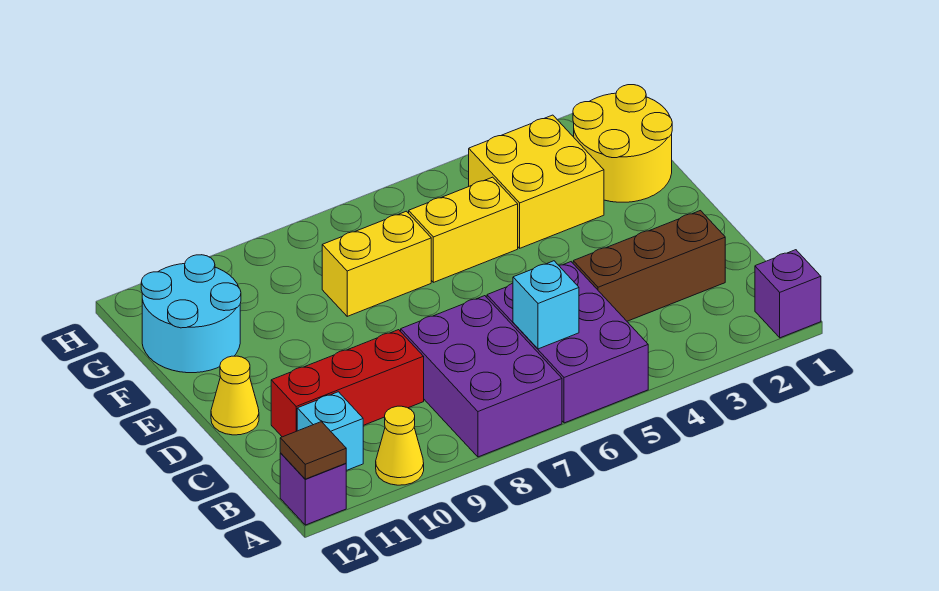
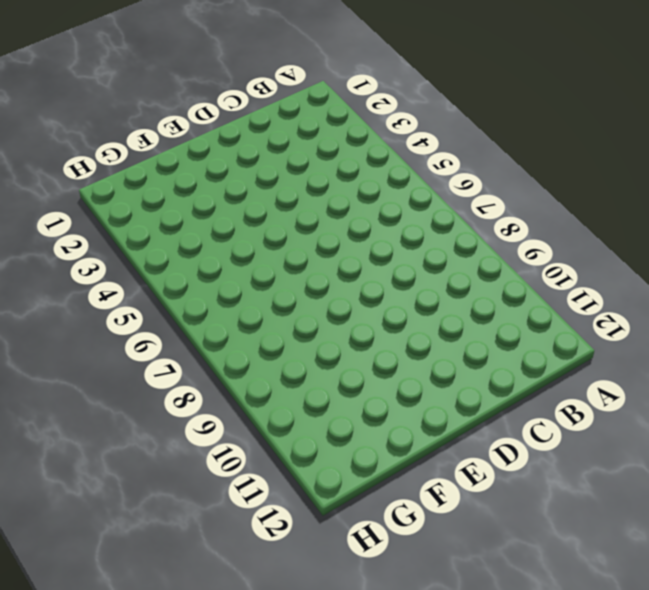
none -> purple 1x1 brick [755,250,821,338]
none -> purple 2x3 brick [487,262,648,423]
none -> purple 2x3 brick [401,296,562,457]

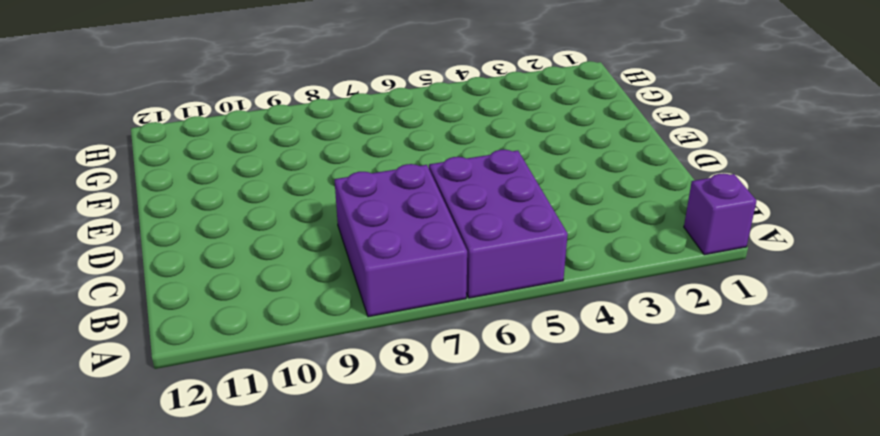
none -> yellow 1x1 cone [376,406,424,485]
none -> purple 1x1 brick [280,453,346,525]
none -> cyan 1x1 brick [297,392,363,471]

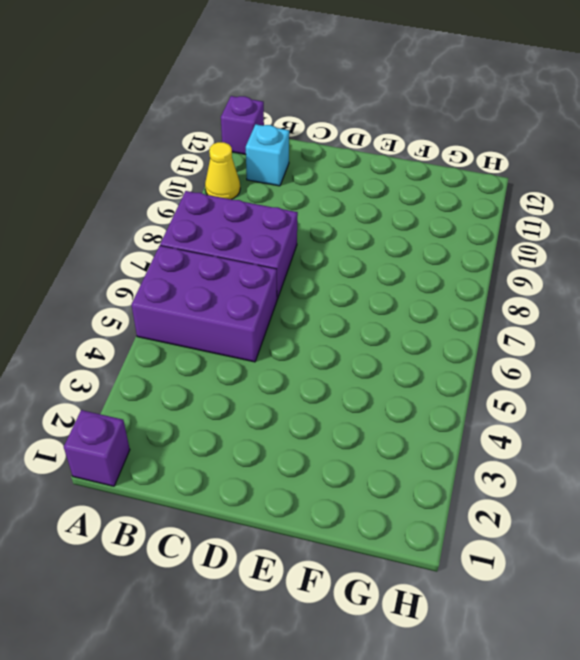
none -> brown 1x3 brick [573,211,725,321]
none -> red 1x3 brick [271,330,424,437]
none -> yellow 1x1 cone [211,356,259,435]

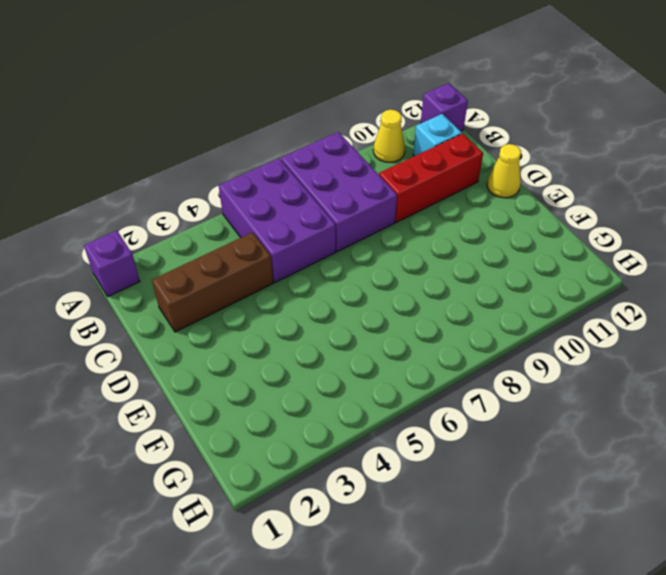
none -> yellow 2x2 round brick [573,85,672,202]
none -> yellow 2x2 brick [468,115,604,248]
none -> yellow 1x2 brick [409,177,518,282]

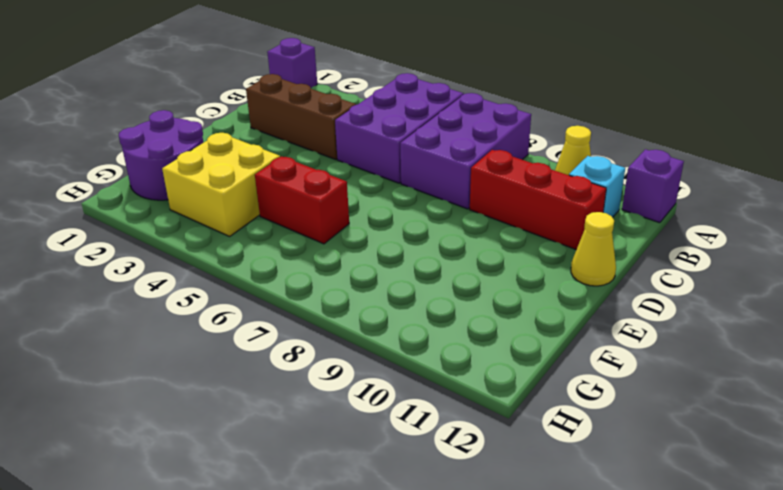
purple 2x2 round brick [119,110,203,200] -> yellow 2x2 round brick [573,85,672,202]
red 1x2 brick [255,156,349,244] -> yellow 1x2 brick [409,177,518,282]
none -> yellow 1x2 brick [322,211,431,316]
none -> cyan 2x2 round brick [141,255,241,373]
none -> brown 1x1 tile [280,422,346,479]

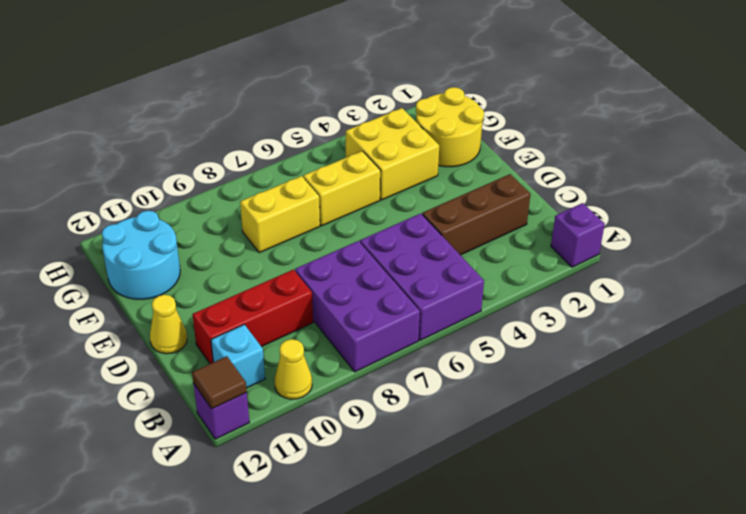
none -> cyan 1x1 brick [513,261,579,349]

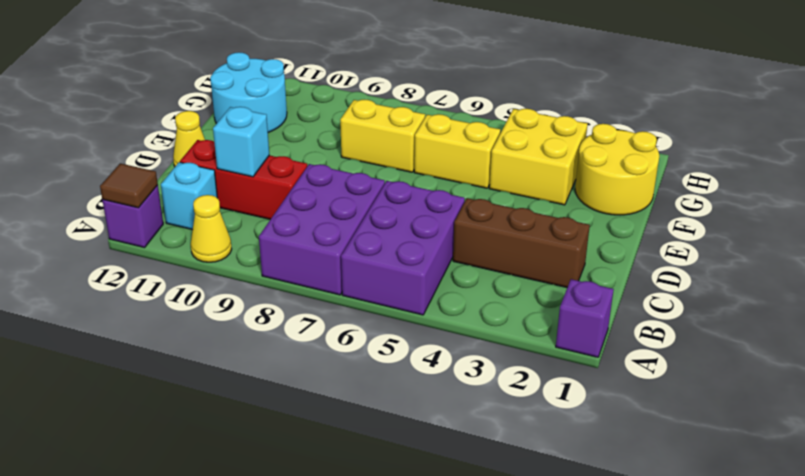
cyan 1x1 brick [213,107,269,177] -> cyan 1x1 brick moved to [513,261,579,349]

